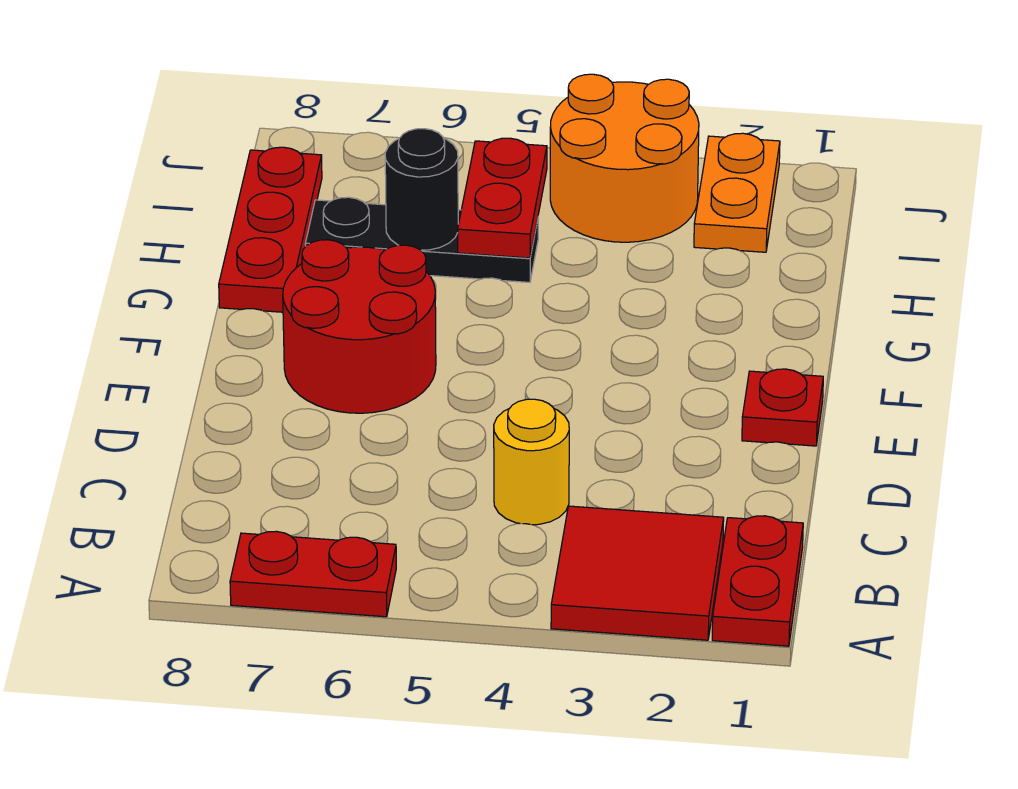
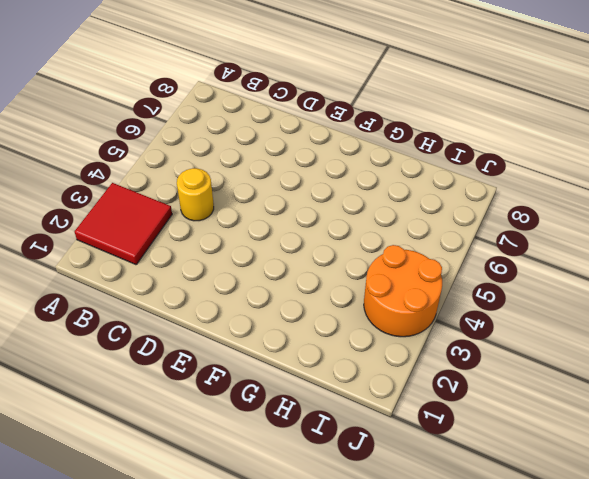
none -> red 1x2 plate [712,516,803,646]
none -> red 1x2 plate [230,531,396,617]
none -> red 1x1 plate [742,369,823,446]

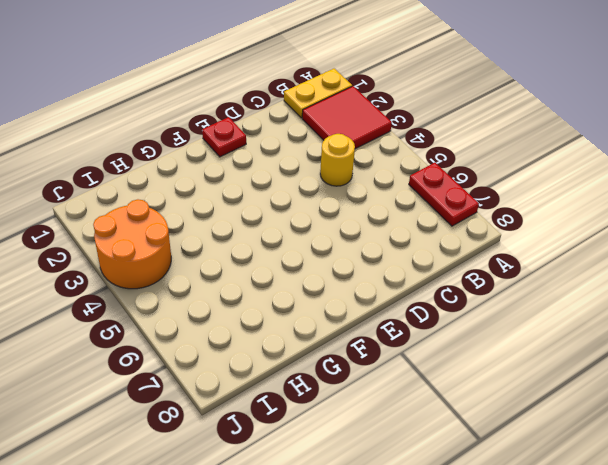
yellow 1x2 plate [284,69,352,118] -> red 1x2 plate [712,516,803,646]
none -> red 2x2 round brick [283,240,436,413]
none -> red 1x3 plate [219,147,322,312]
none -> black 1x3 plate [305,197,538,282]

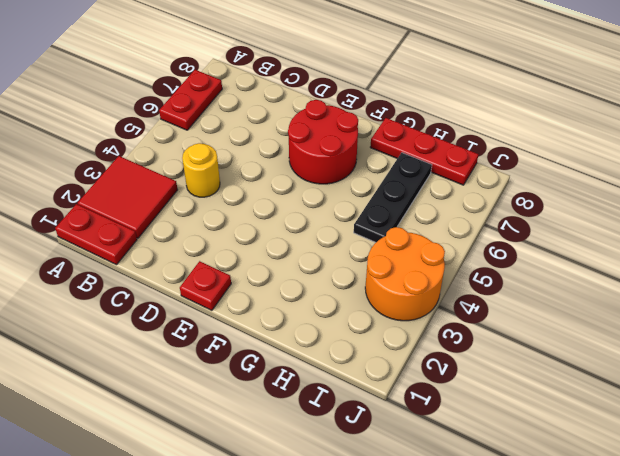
none -> orange 1x2 plate [694,133,780,252]
none -> red 1x2 plate [458,138,547,258]
none -> black 1x1 round brick [385,129,458,250]

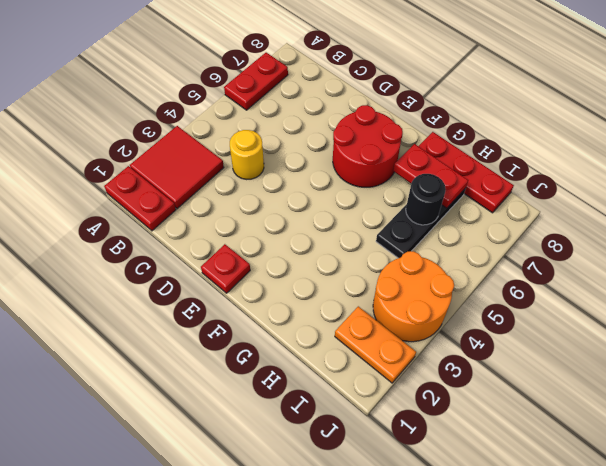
red 1x2 plate [393,144,468,208] -> red 1x2 plate moved to [458,138,547,258]

